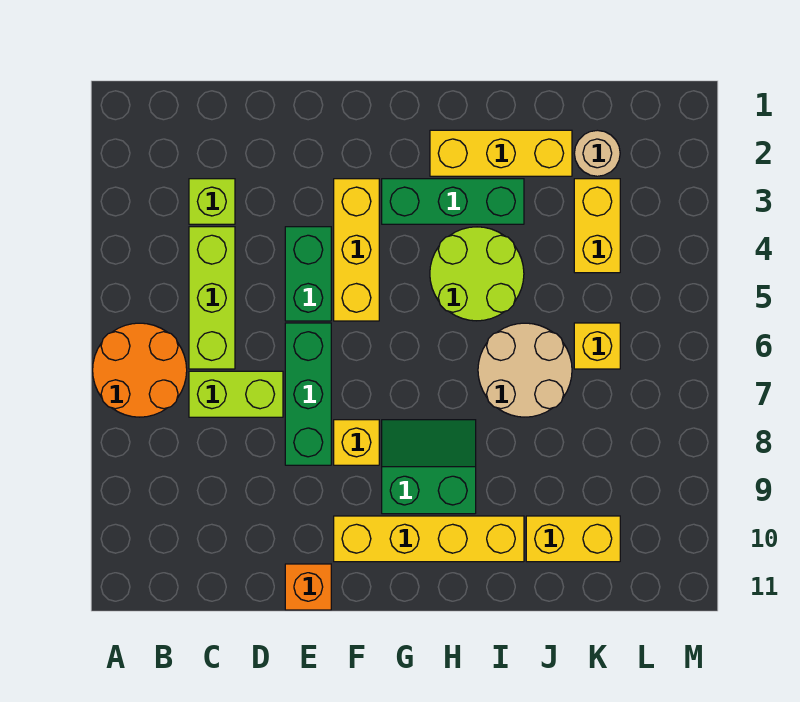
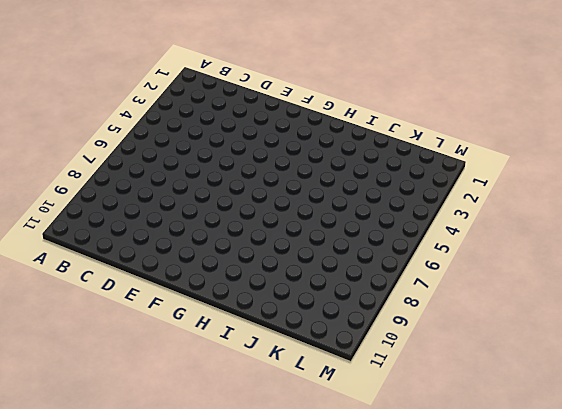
none -> orange 2x2 round brick [93,323,187,417]
none -> lime 1x1 brick [189,179,235,224]
none -> lime 1x3 brick [189,227,235,369]

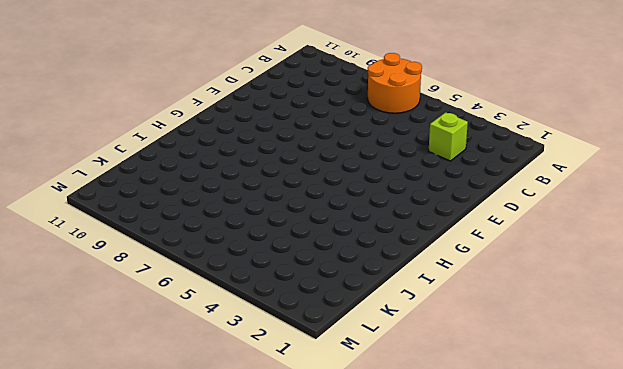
none -> lime 1x3 brick [189,227,235,369]
none -> lime 1x2 brick [189,371,283,417]
none -> green 1x2 brick [285,227,331,321]

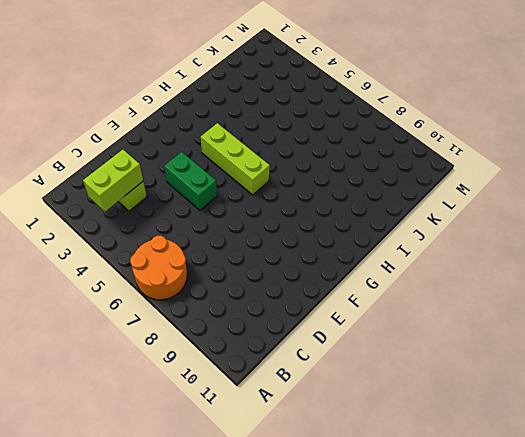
lime 1x2 brick [83,150,143,211] -> lime 1x2 brick moved to [189,371,283,417]
lime 1x3 brick [201,123,270,195] -> lime 1x3 brick moved to [189,227,235,369]
none -> green 1x3 brick [285,323,331,465]
none -> orange 1x1 brick [285,564,331,610]
none -> yellow 1x3 brick [334,179,379,321]

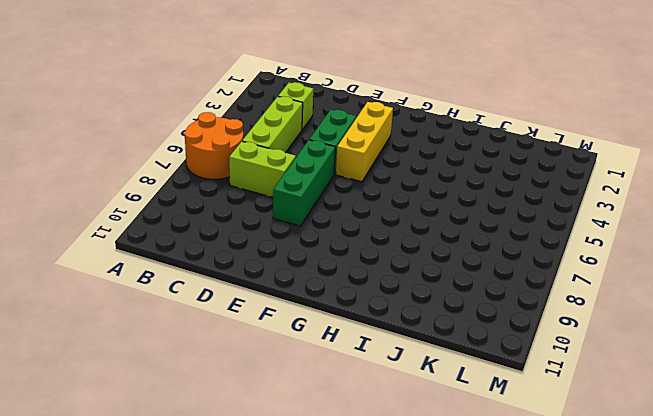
none -> orange 1x1 brick [285,564,331,610]
none -> yellow 1x1 brick [334,420,379,465]
none -> yellow 1x4 brick [334,516,524,562]

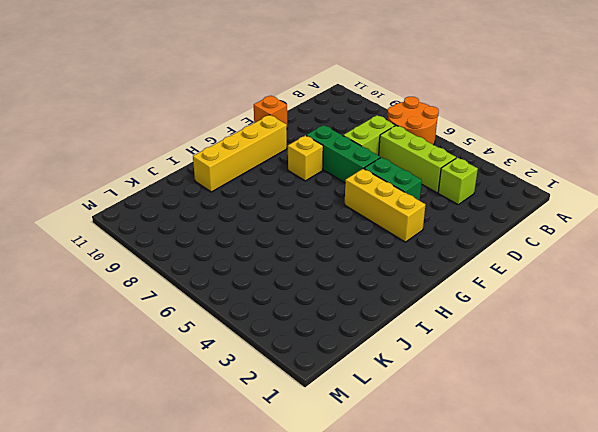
none -> green 1x3 brick [382,179,524,224]
none -> green 2x2 slope [382,420,476,514]
none -> yellow 1x3 brick [430,130,572,176]

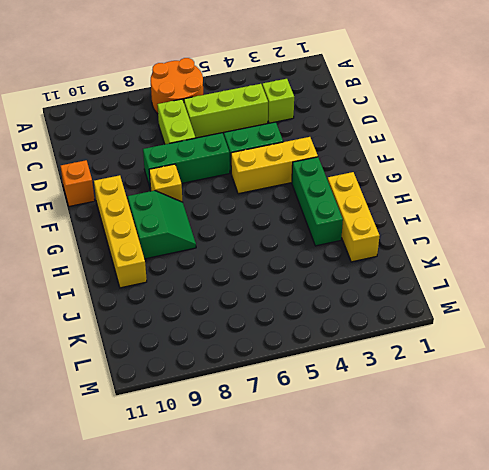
none -> lime 2x2 round brick [430,227,524,321]
none -> tan 2x2 round brick [478,323,572,417]
none -> yellow 1x2 brick [526,516,620,562]

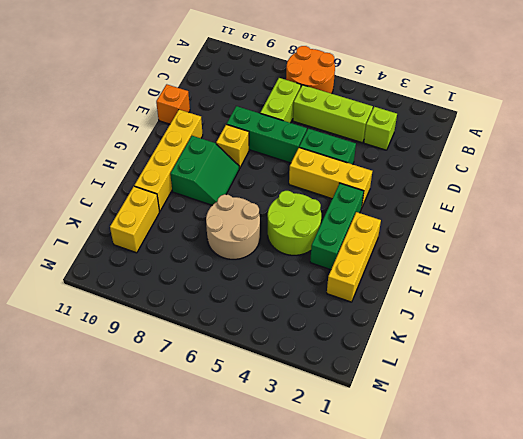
none -> tan 1x1 round brick [574,130,620,176]
none -> yellow 1x2 brick [574,179,620,273]
none -> yellow 1x1 brick [574,323,620,369]

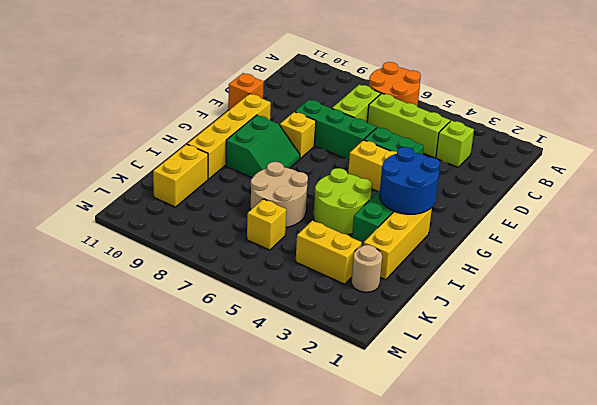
blue 2x2 round brick [380,147,440,214] -> none

